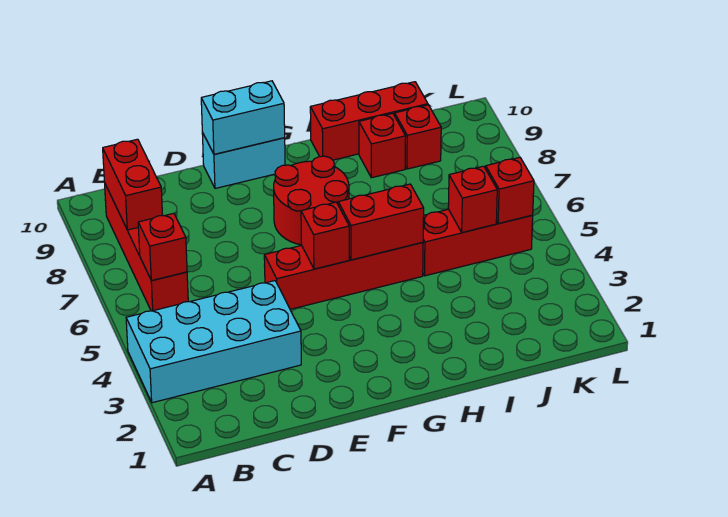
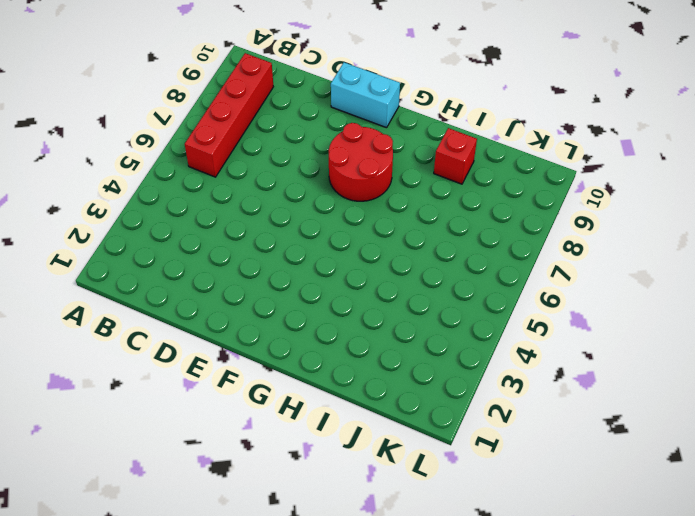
none -> cyan 2x4 brick [126,281,301,403]
none -> red 1x4 brick [264,242,423,309]
none -> red 1x3 brick [310,82,428,160]

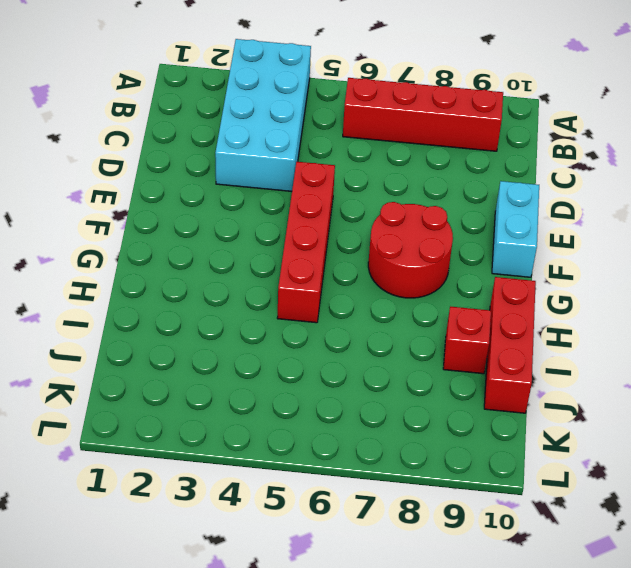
none -> red 1x3 brick [423,209,533,276]
none -> red 1x1 brick [395,105,441,169]
none -> red 1x1 brick [138,213,187,281]

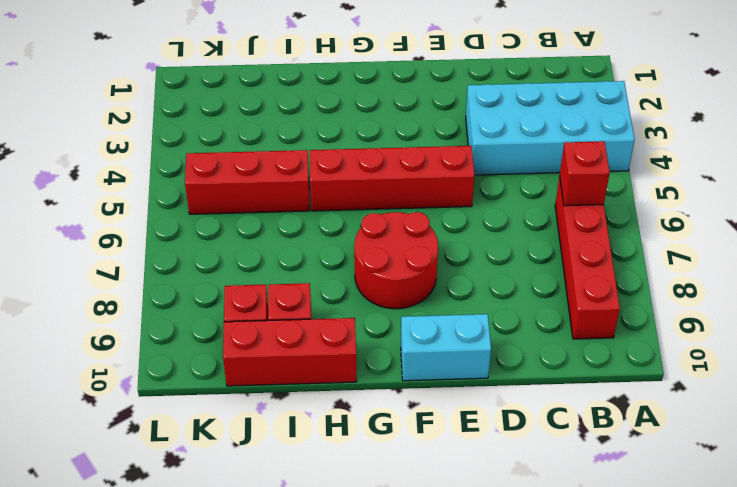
none -> red 1x2 brick [103,139,163,230]
none -> cyan 1x2 brick [201,81,285,154]
none -> red 1x1 brick [301,202,349,269]

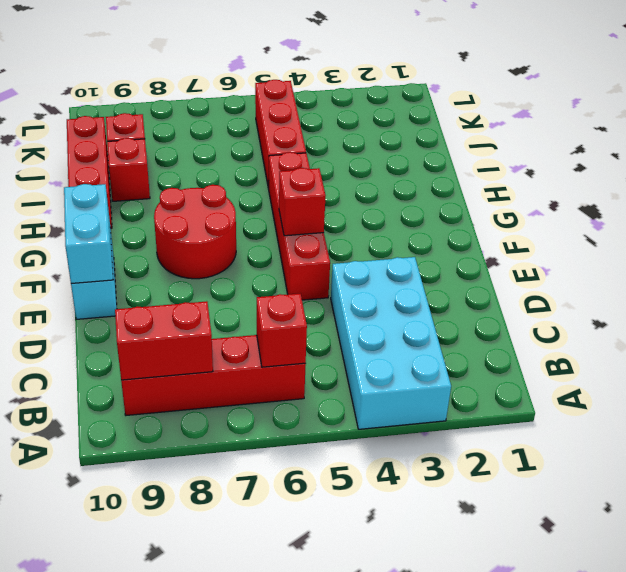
none -> red 1x2 brick [338,184,424,260]
none -> red 1x1 brick [448,166,497,233]
none -> red 1x1 brick [486,157,534,224]

